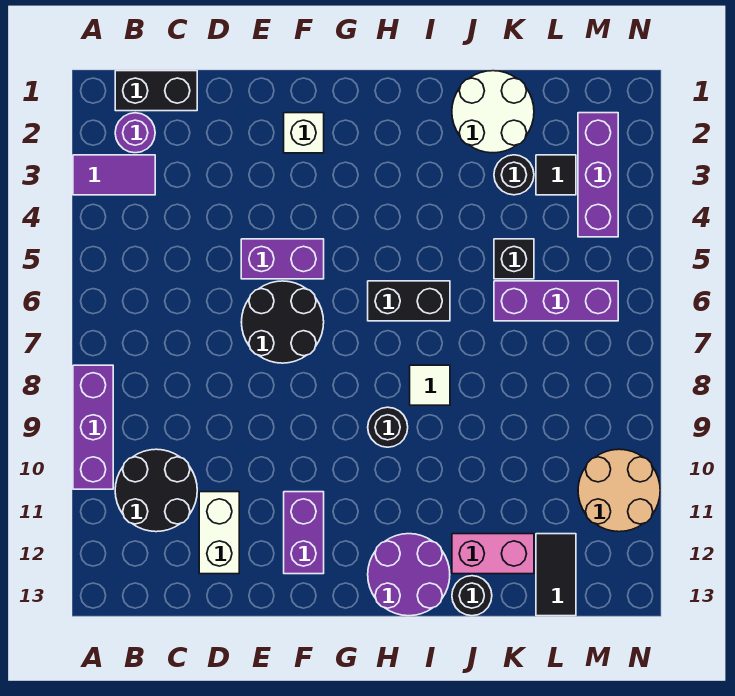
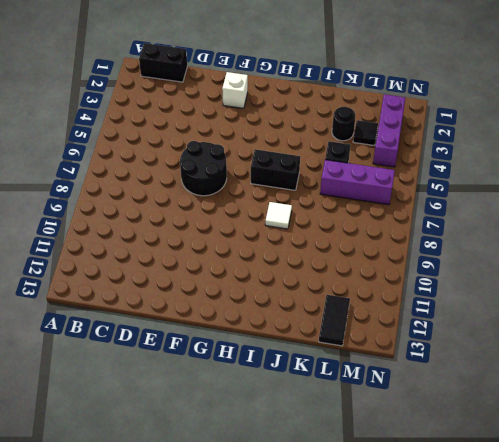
none -> purple 1x2 tile [73,155,155,195]
none -> purple 1x3 brick [73,365,113,489]
none -> purple 1x1 round brick [115,113,155,153]

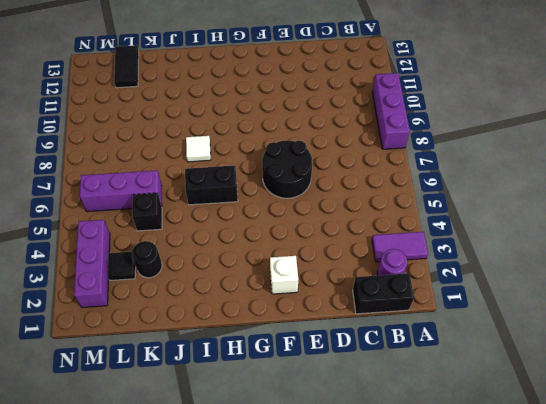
none -> black 2x2 round brick [115,449,197,532]
none -> white 1x2 brick [199,492,239,574]
none -> purple 1x2 brick [241,239,324,279]

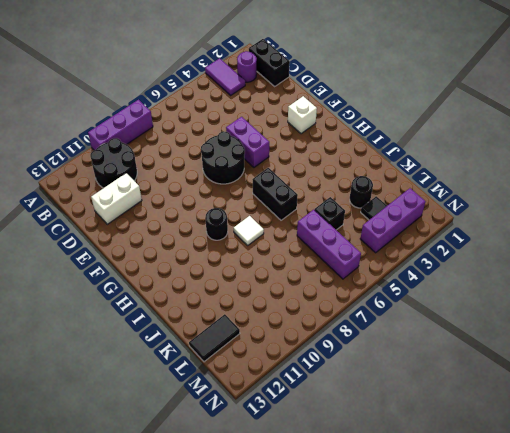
none -> purple 1x2 brick [284,492,324,574]
none -> purple 2x2 round brick [368,534,450,616]
none -> white 2x2 round brick [452,71,534,153]

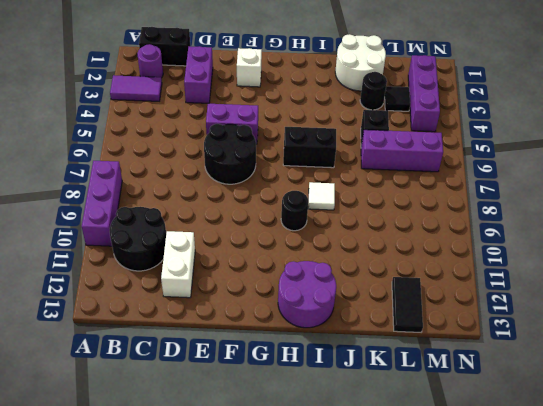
purple 1x2 brick [184,46,213,103] -> purple 1x2 brick moved to [284,492,324,574]
none -> pink 1x2 brick [452,534,534,574]
none -> black 1x1 round brick [452,576,492,616]
none -> tan 2x2 round brick [578,449,660,532]

